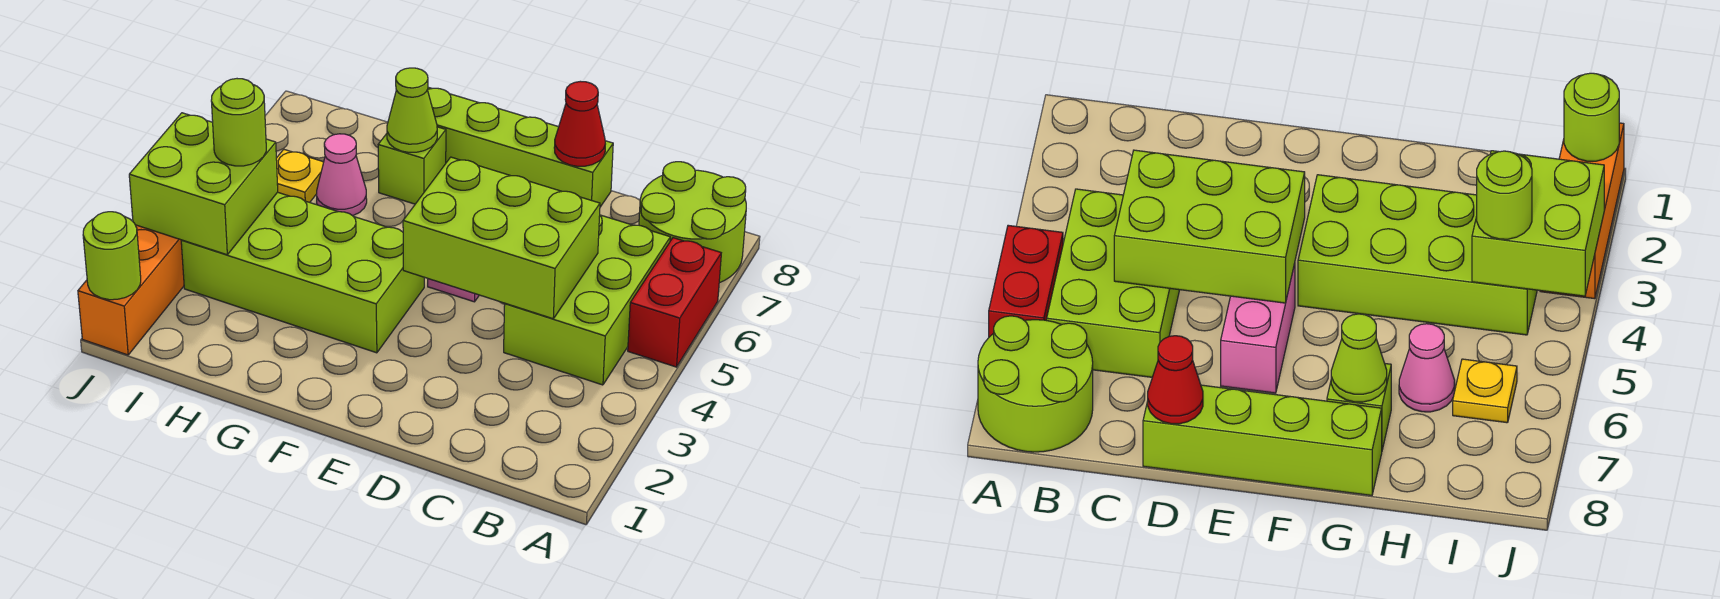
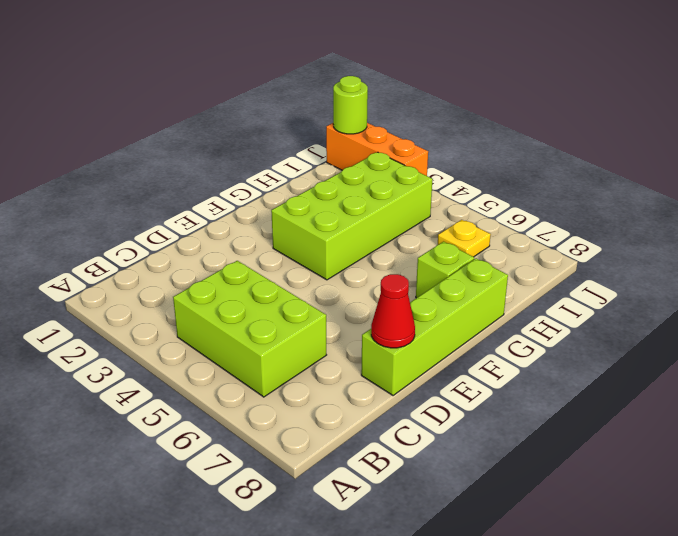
none -> red 1x2 brick [628,238,721,367]
none -> lime 2x2 round brick [639,162,746,283]
none -> pink 1x2 brick [1221,263,1295,393]

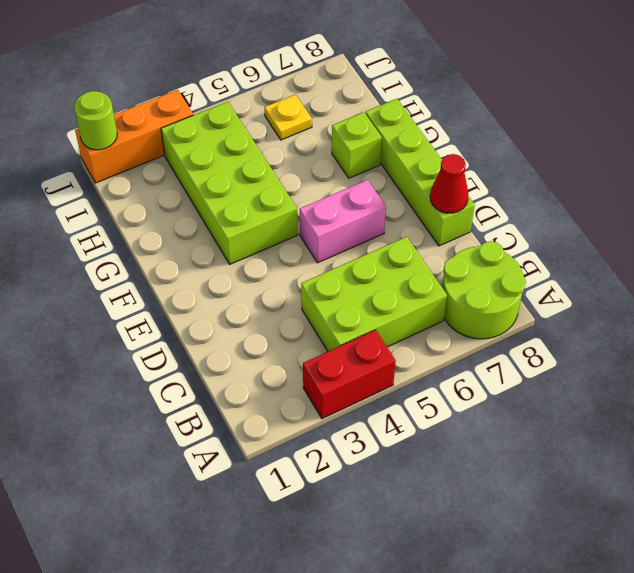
red 1x2 brick [303,330,395,419] -> red 1x2 brick moved to [628,238,721,367]
none -> pink 1x1 cone [317,134,367,216]
none -> lime 2x3 brick [403,157,600,319]
none -> lime 1x1 cone [387,68,437,152]

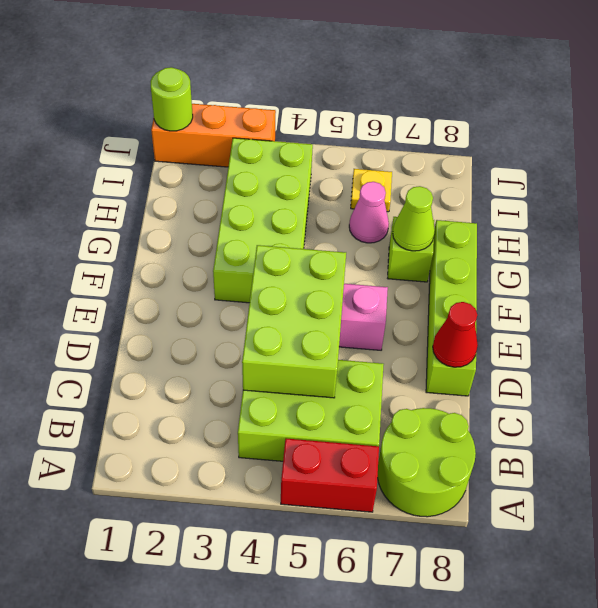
none -> lime 2x2 brick [129,113,278,255]
none -> lime 1x1 round brick [211,79,266,166]

